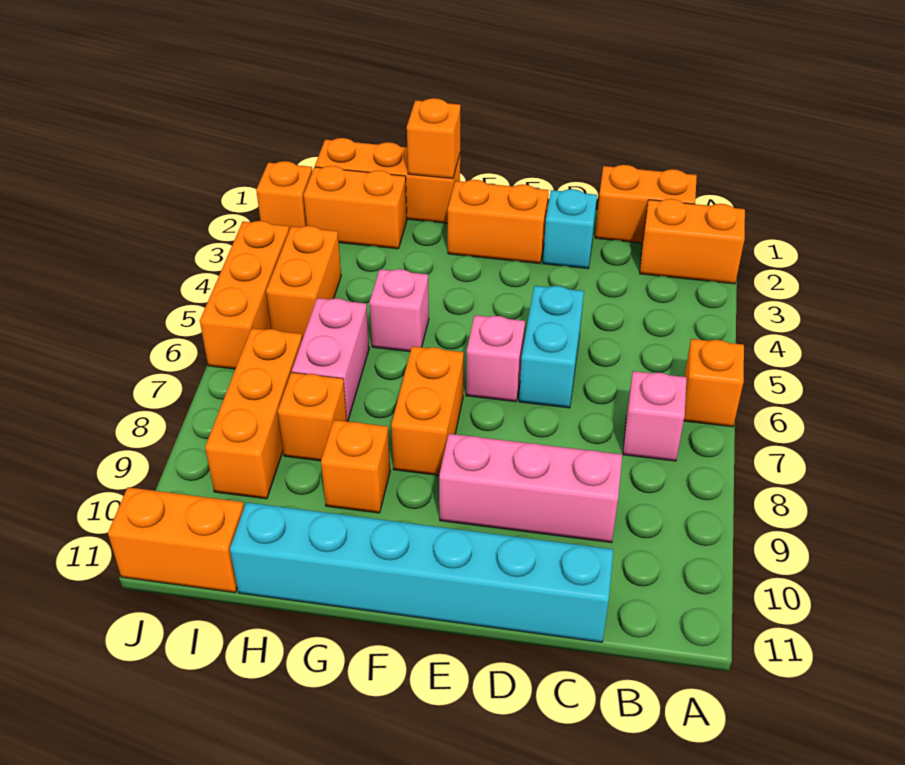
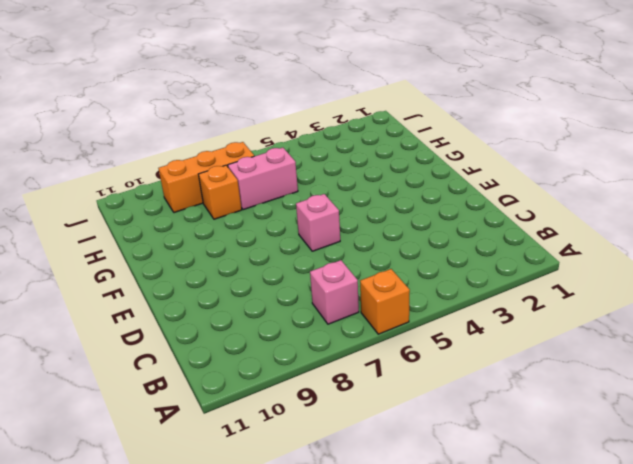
none -> orange 1x2 brick [640,199,745,284]
none -> orange 1x2 brick [595,165,697,243]
none -> pink 1x3 brick [439,434,622,543]

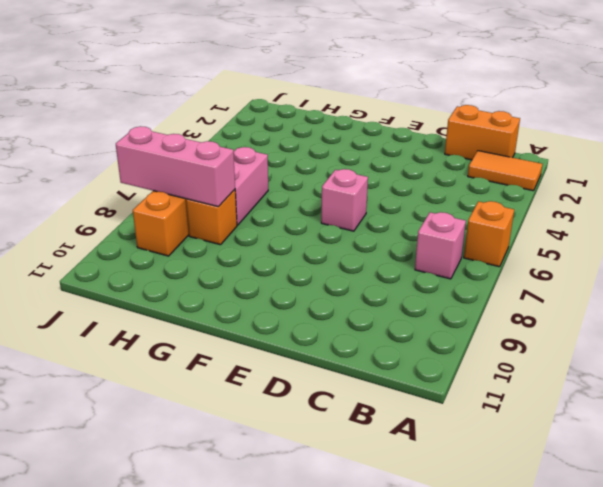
orange 1x2 tile [468,151,542,191] -> orange 1x2 brick [640,199,745,284]
pink 1x3 brick [116,126,235,207] -> pink 1x3 brick moved to [439,434,622,543]
none -> cyan 1x6 brick [230,502,613,642]
none -> cyan 1x1 brick [543,189,597,268]
none -> cyan 1x2 brick [519,286,584,408]

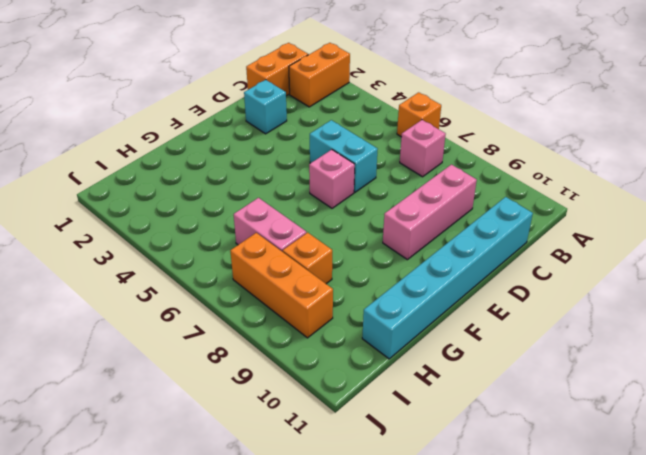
none -> orange 1x2 brick [448,180,549,263]
none -> orange 1x2 brick [391,346,464,475]
none -> orange 1x3 brick [315,138,460,223]

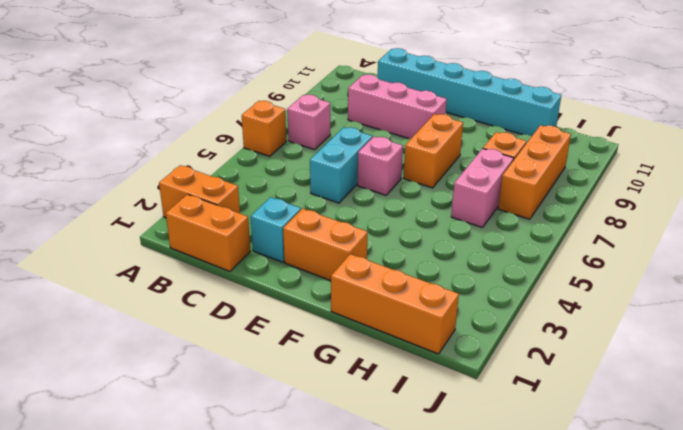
none -> pink 1x1 brick [369,269,429,352]
none -> orange 1x1 brick [321,420,390,513]
none -> orange 1x2 brick [304,166,407,249]

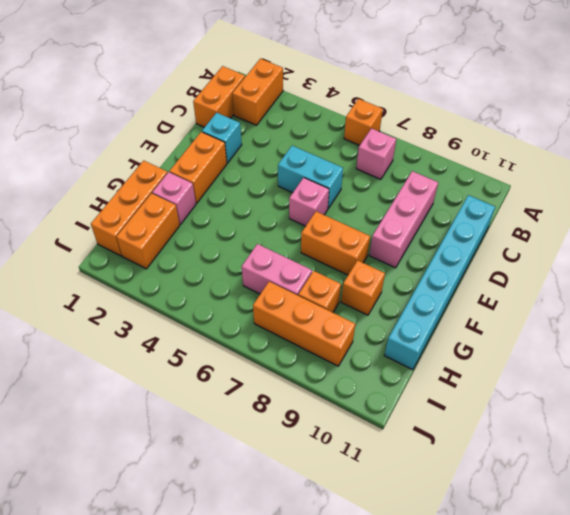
pink 1x1 brick [152,172,196,224] -> pink 1x1 brick moved to [369,269,429,352]
none -> orange 1x2 brick [266,226,341,339]
none -> orange 1x2 brick [108,487,244,593]
none -> orange 1x1 brick [256,161,312,230]

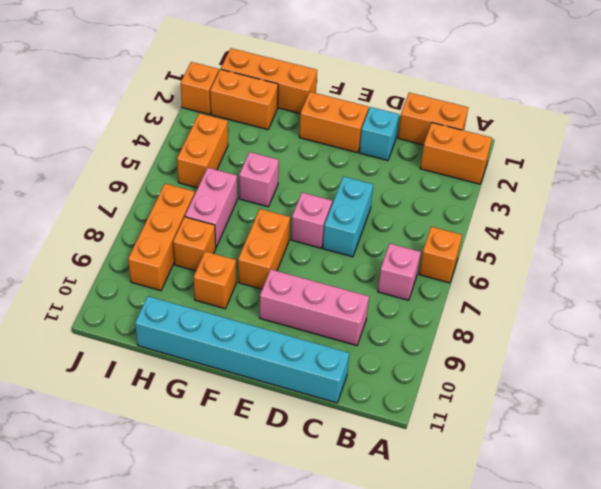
none -> orange 1x2 brick [108,487,244,593]
none -> orange 1x3 brick [200,221,289,369]
none -> orange 1x1 brick [407,98,460,179]

